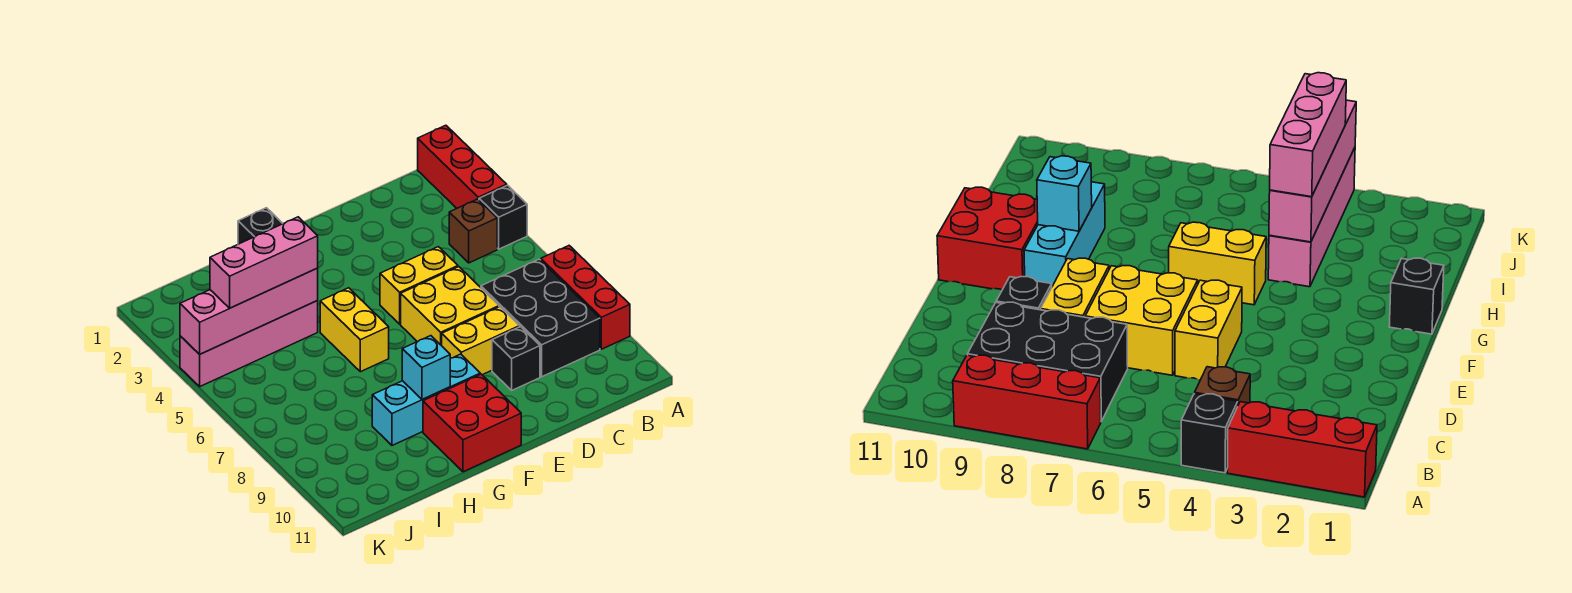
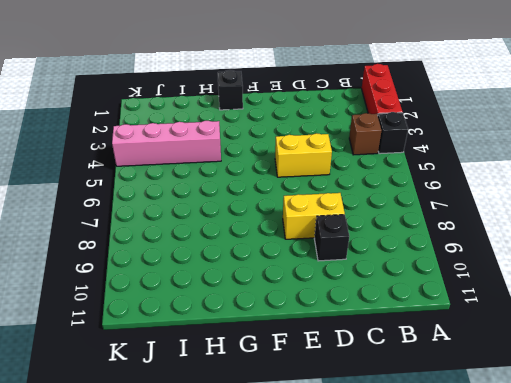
none -> red 1x3 brick [541,246,630,349]
none -> black 2x3 brick [481,259,600,377]
none -> yellow 2x2 brick [401,267,499,346]

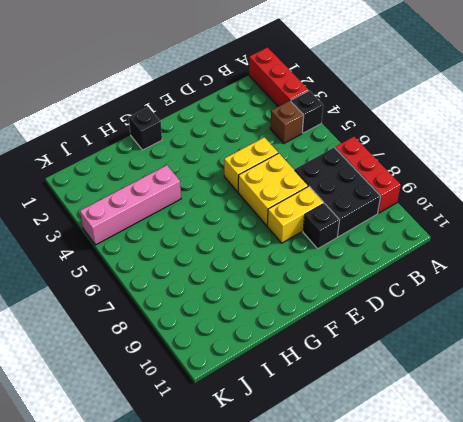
none -> cyan 1x3 brick [372,354,480,445]
none -> red 2x2 brick [423,374,521,472]
none -> yellow 1x2 brick [320,288,389,372]

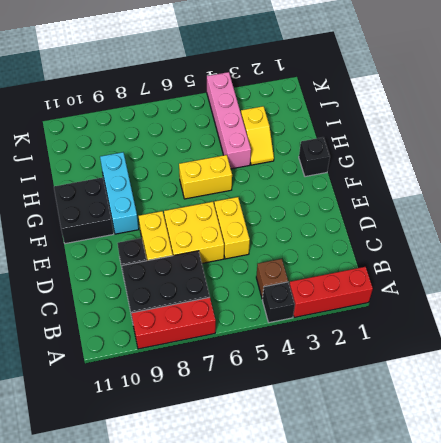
black 2x2 brick [54,178,114,244] -> red 2x2 brick [423,374,521,472]
yellow 1x2 slope [241,106,274,165] -> none
none -> cyan 1x1 brick [402,336,450,400]
none -> pink 1x4 brick [180,268,318,354]
none -> pink 1x3 brick [210,217,318,308]

